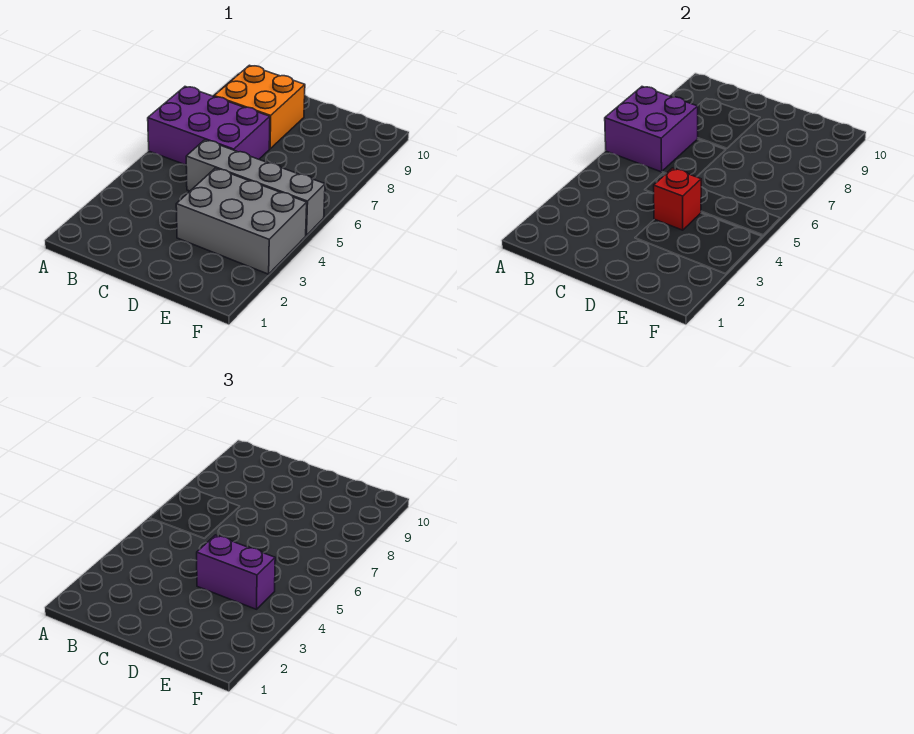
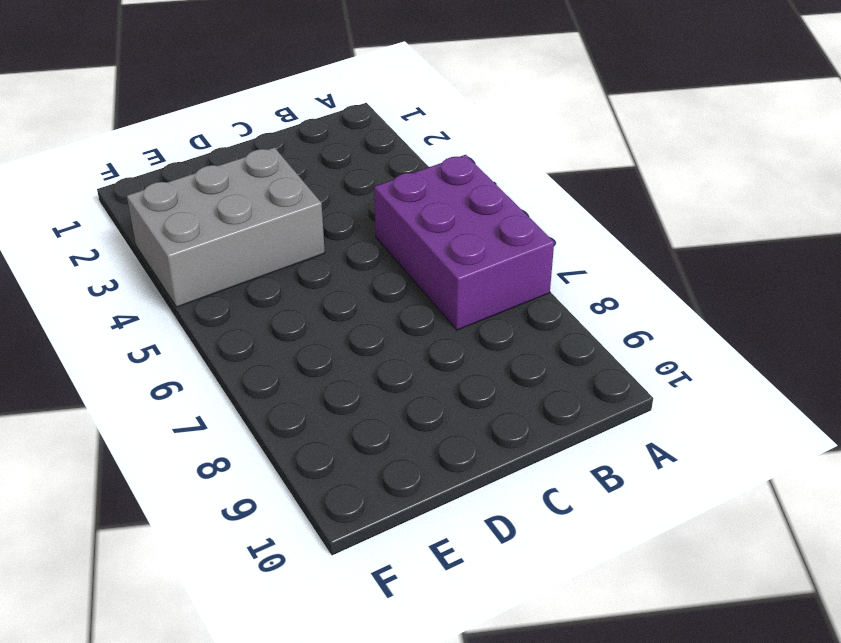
purple 2x3 brick [374,155,554,330] -> purple 2x3 brick turned to [148,87,270,165]
none -> orange 2x2 brick [214,65,305,149]
none -> grey 1x4 brick [186,140,325,235]

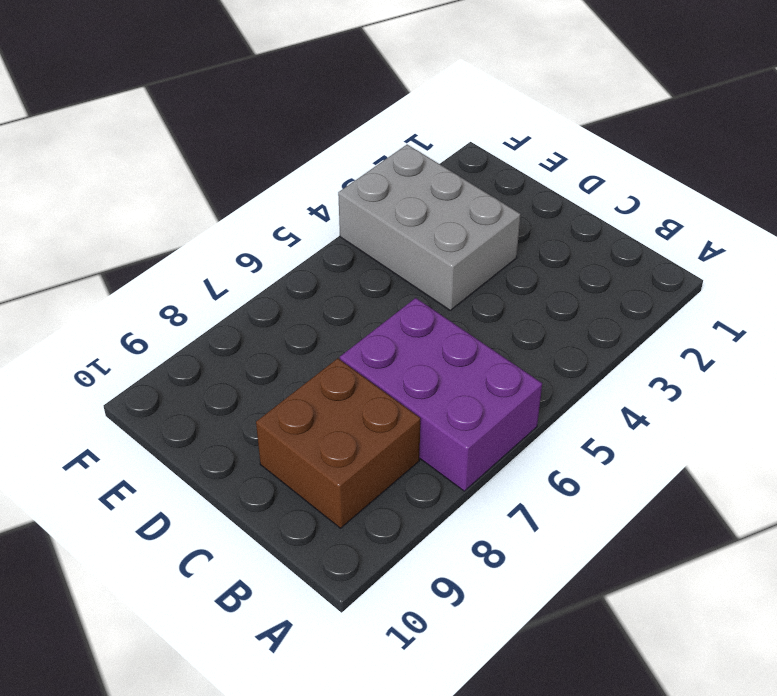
brown 2x2 brick [256,358,420,528] -> orange 2x2 brick [214,65,305,149]
none -> grey 1x4 brick [186,140,325,235]
none -> purple 2x2 brick [605,87,698,172]

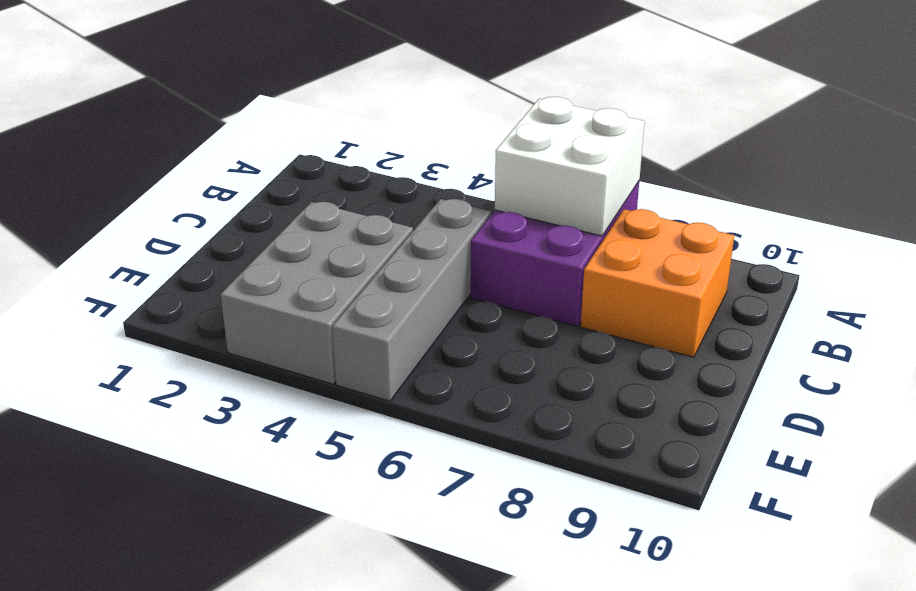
white 2x2 brick [495,97,645,236] -> purple 2x2 brick [605,87,698,172]
none -> red 1x1 brick [654,168,701,230]
none -> purple 1x2 brick [197,535,275,609]

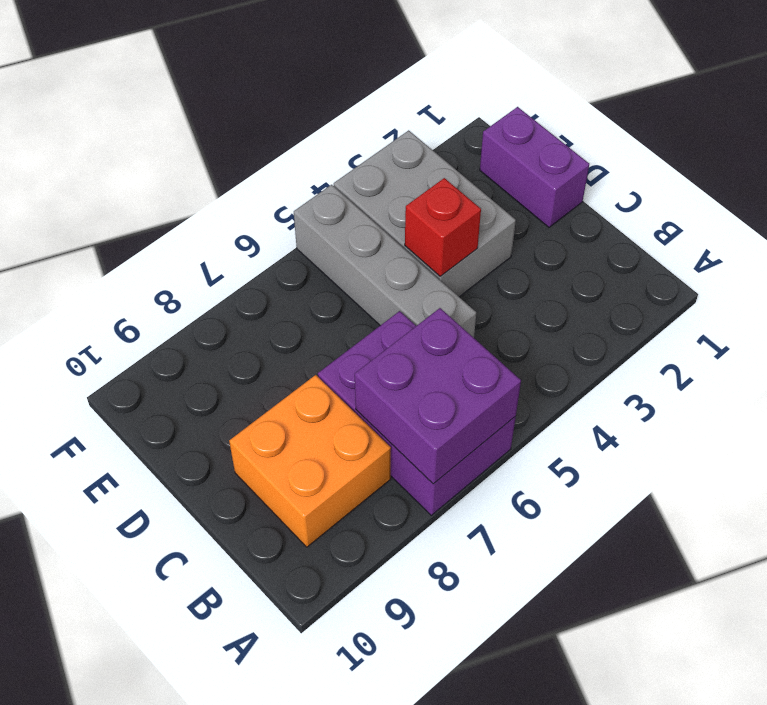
purple 1x2 brick [480,107,589,227] -> purple 1x2 brick moved to [197,535,275,609]

